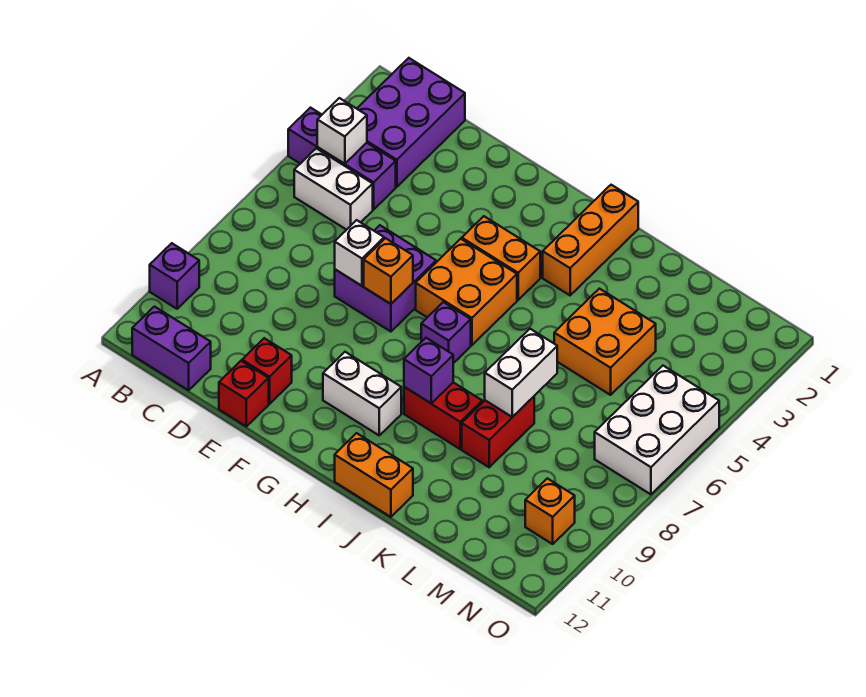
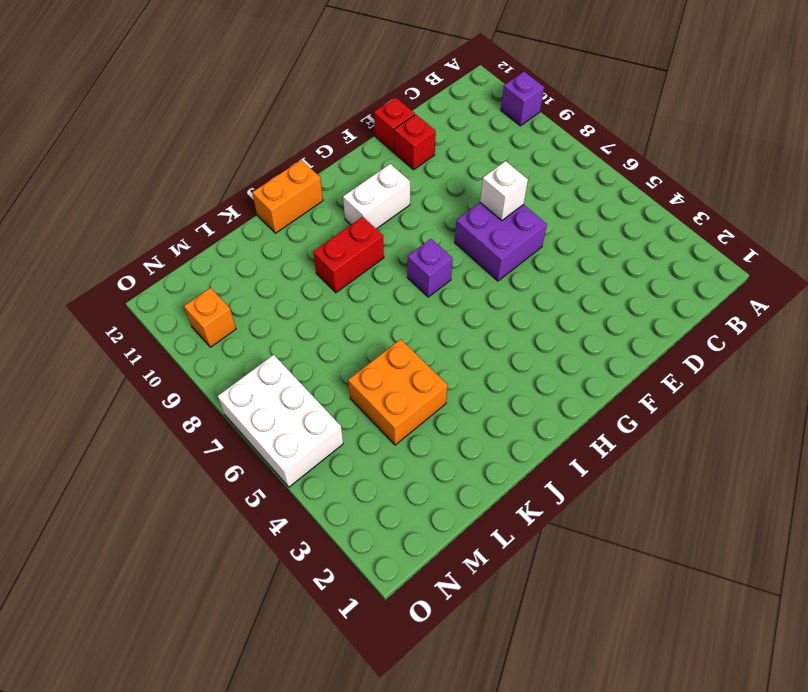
none -> purple 1x3 brick [288,108,396,209]
none -> purple 2x3 brick [357,58,465,187]
none -> white 1x2 brick [294,148,373,230]

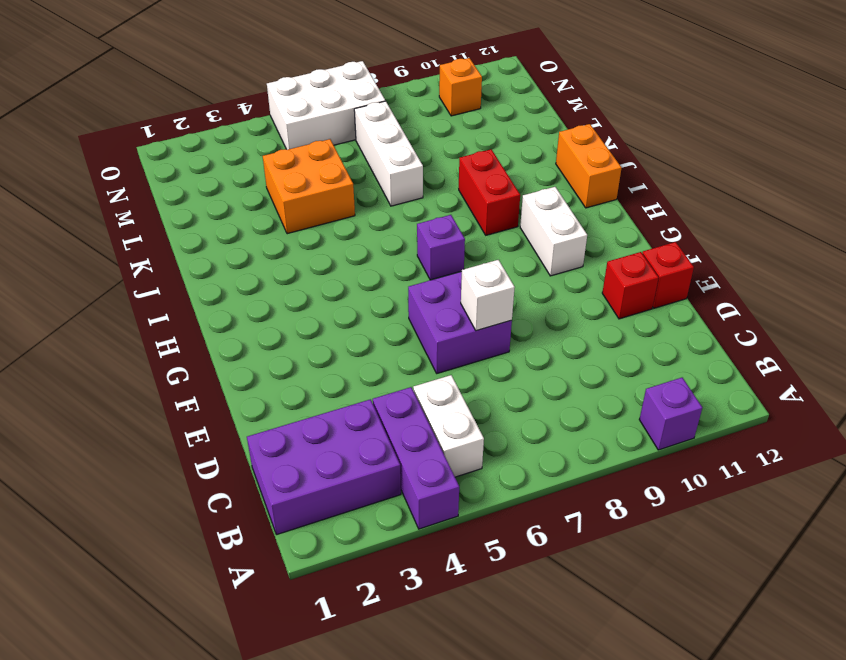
white 1x3 brick [354,101,423,206] -> none
none -> purple 1x2 brick [132,307,211,390]
none -> orange 1x2 brick [462,216,540,300]
none -> orange 2x2 brick [416,239,517,345]

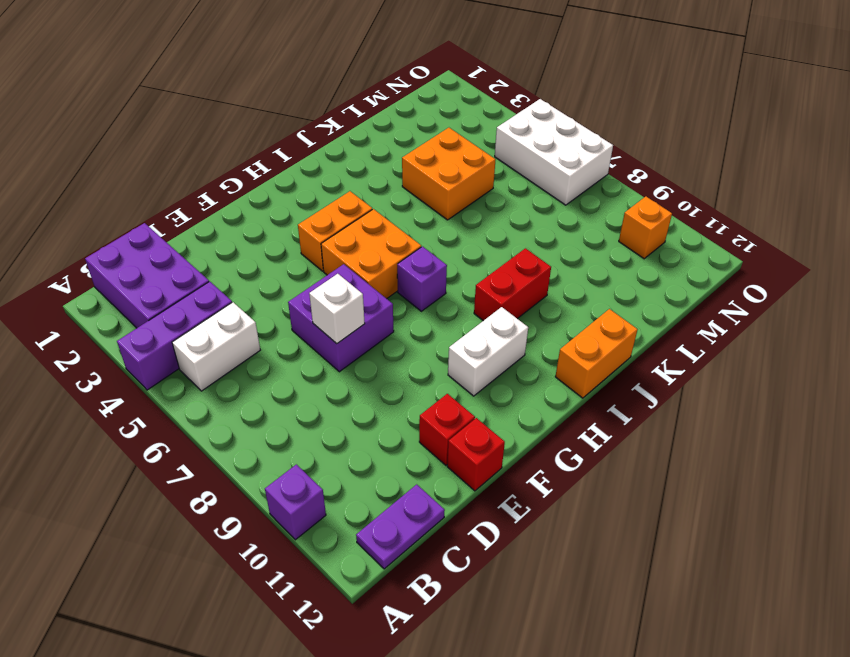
purple 1x2 plate [356,484,445,569] -> purple 1x2 brick [132,307,211,390]
none -> orange 1x3 brick [543,185,638,295]
none -> red 1x2 brick [462,397,534,467]
none -> white 1x1 brick [317,98,367,164]

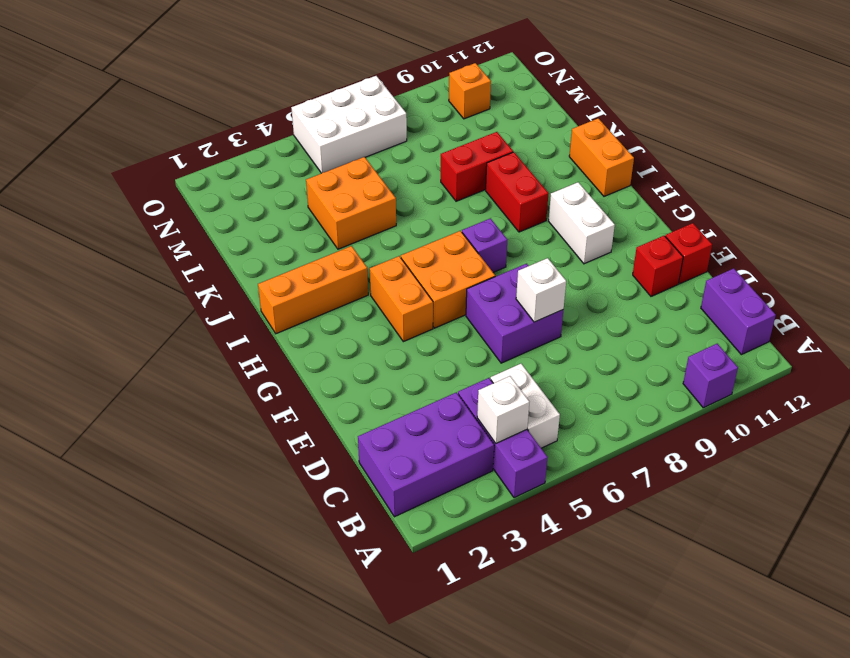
none -> orange 1x1 brick [364,238,413,304]
none -> purple 1x1 brick [404,338,453,404]
none -> white 1x2 brick [485,329,557,417]

